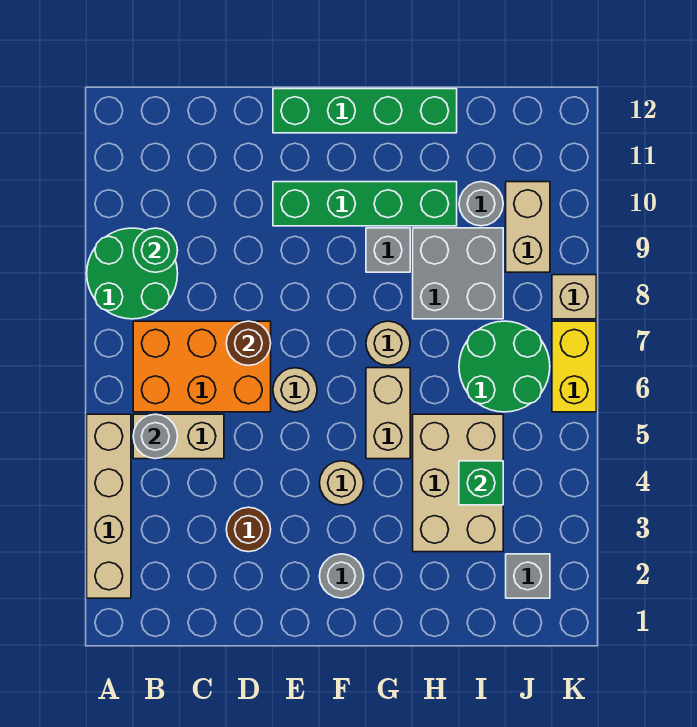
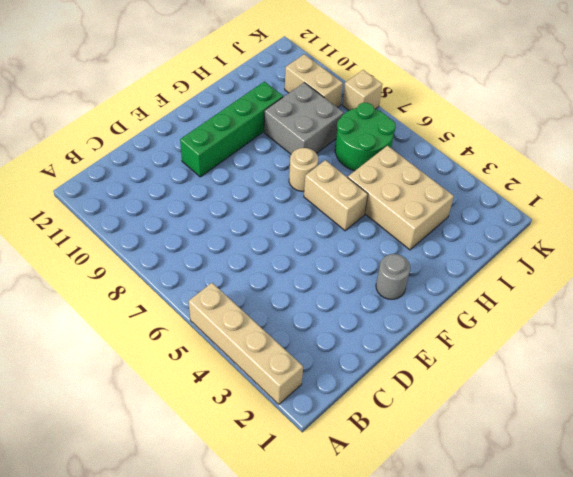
none -> green 2x2 round brick [87,228,178,319]
none -> tan 1x2 brick [133,414,224,459]
none -> orange 2x3 brick [133,321,271,412]

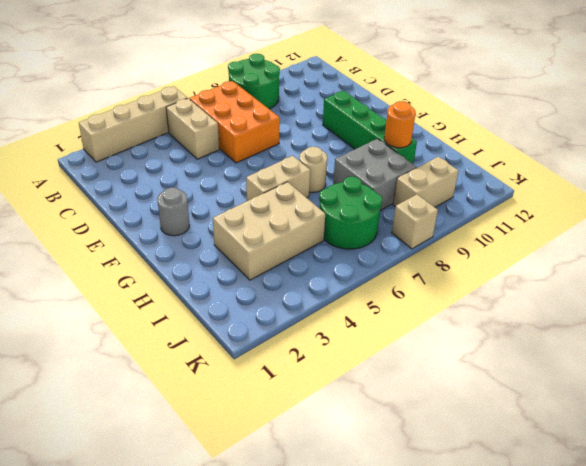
orange 1x1 round brick [384,101,416,148] -> none
none -> brown 1x1 round brick [226,507,271,552]
none -> tan 1x1 round brick [273,368,317,412]
none -> green 1x4 brick [273,89,457,133]

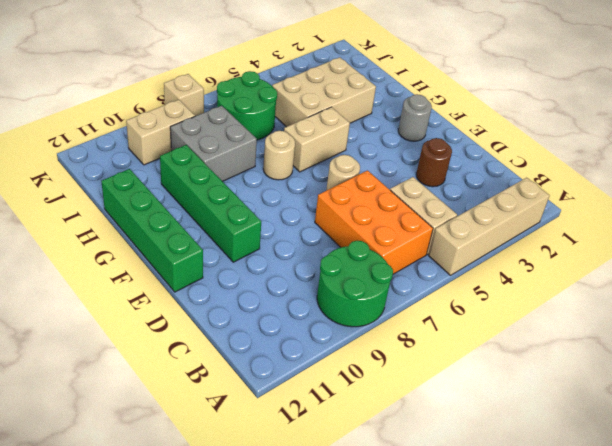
none -> tan 1x1 round brick [320,461,364,505]
none -> grey 1x1 brick [366,228,410,272]
none -> grey 1x1 round brick [459,182,503,226]

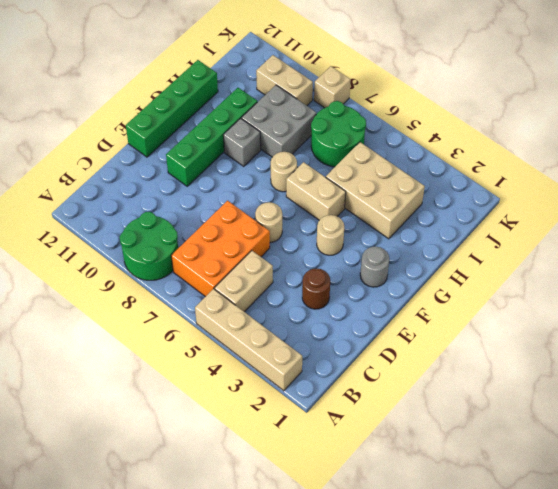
none -> grey 1x1 round brick [459,182,503,226]
none -> grey 1x1 brick [506,554,550,598]
none -> yellow 1x2 brick [552,321,596,412]

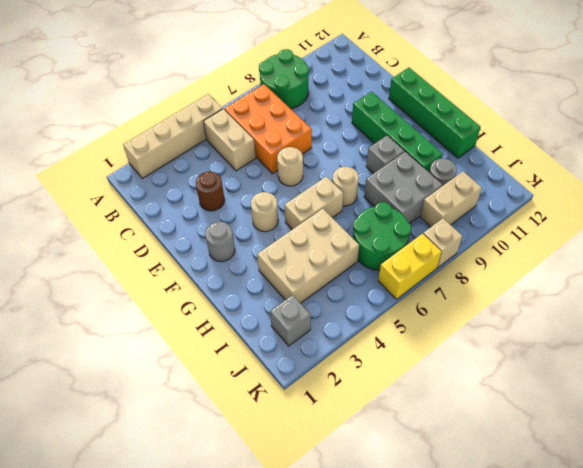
none -> grey 1x1 round brick [133,414,178,459]
none -> green 1x1 round brick [133,228,178,272]
none -> brown 1x1 round brick [226,321,271,365]

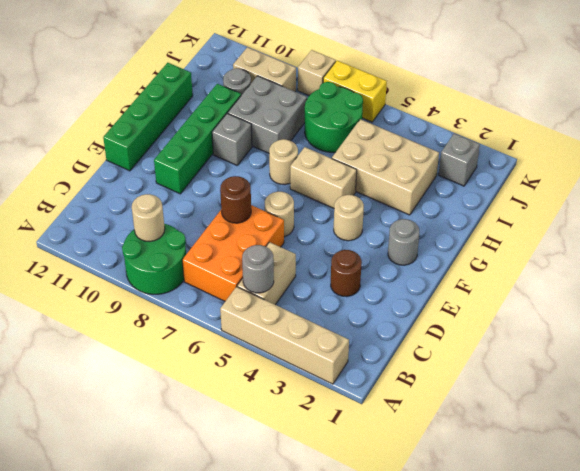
tan 1x1 round brick [132,194,165,242] -> green 1x1 round brick [133,228,178,272]
none -> green 1x1 brick [459,461,503,505]

